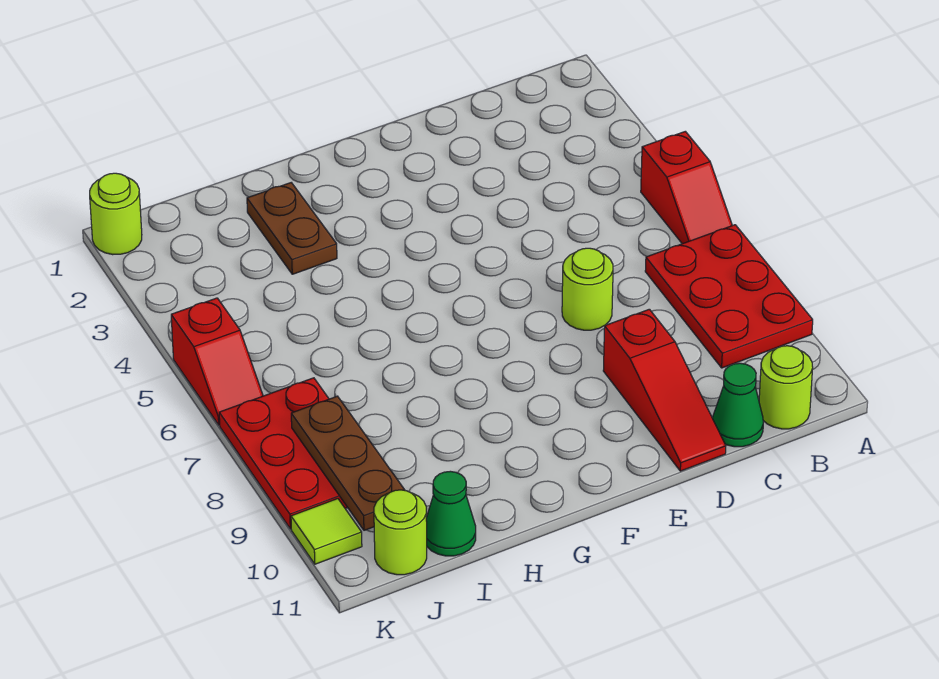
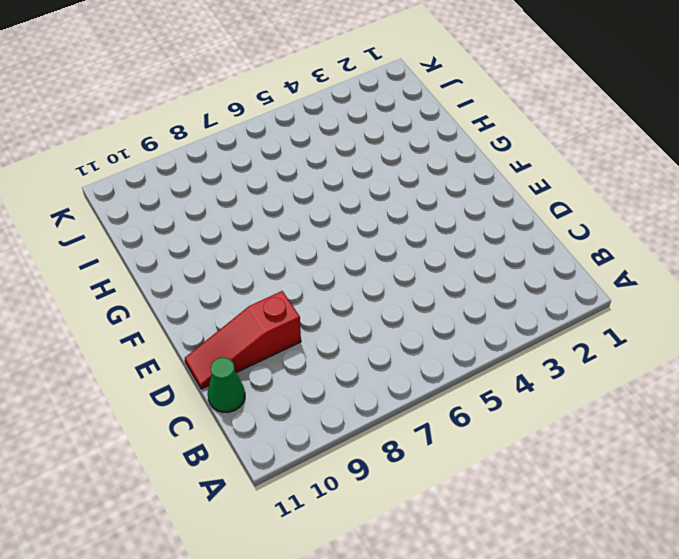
none -> red 1x2 slope [641,131,732,244]
none -> red 2x3 plate [645,225,813,368]
none -> lime 1x1 round brick [759,346,813,429]

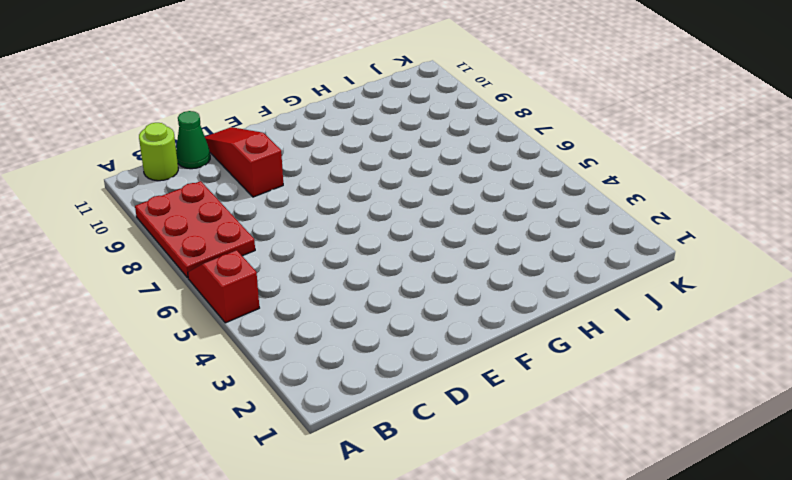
none -> lime 1x1 round brick [562,248,613,330]
none -> brown 1x2 plate [247,183,337,274]
none -> green 1x1 cone [426,471,476,556]

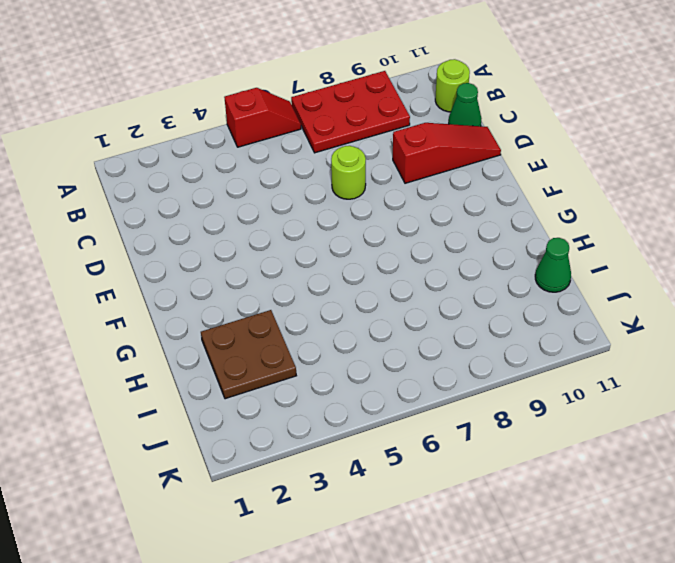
brown 2x2 plate [201,310,296,399] -> brown 1x2 plate [247,183,337,274]
none -> red 2x3 plate [219,378,348,529]
none -> lime 1x1 round brick [374,490,427,575]
none -> lime 1x1 round brick [90,173,142,255]

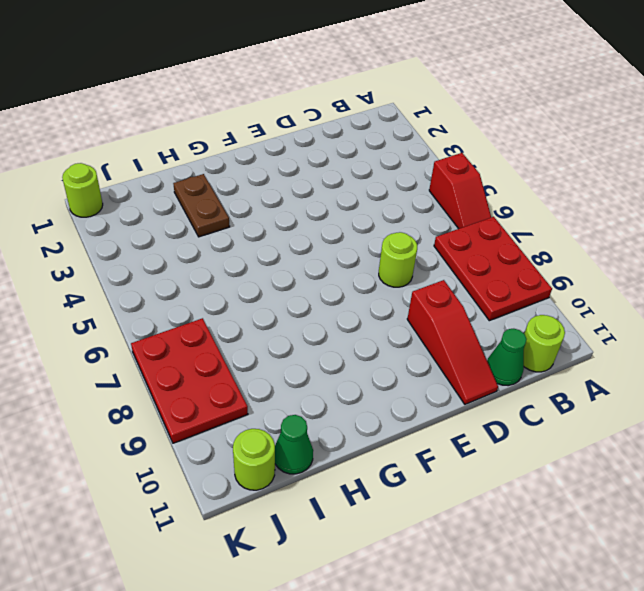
none -> red 1x2 slope [171,298,263,425]
none -> lime 1x1 tile [291,499,362,564]
none -> brown 1x3 plate [291,396,404,530]

